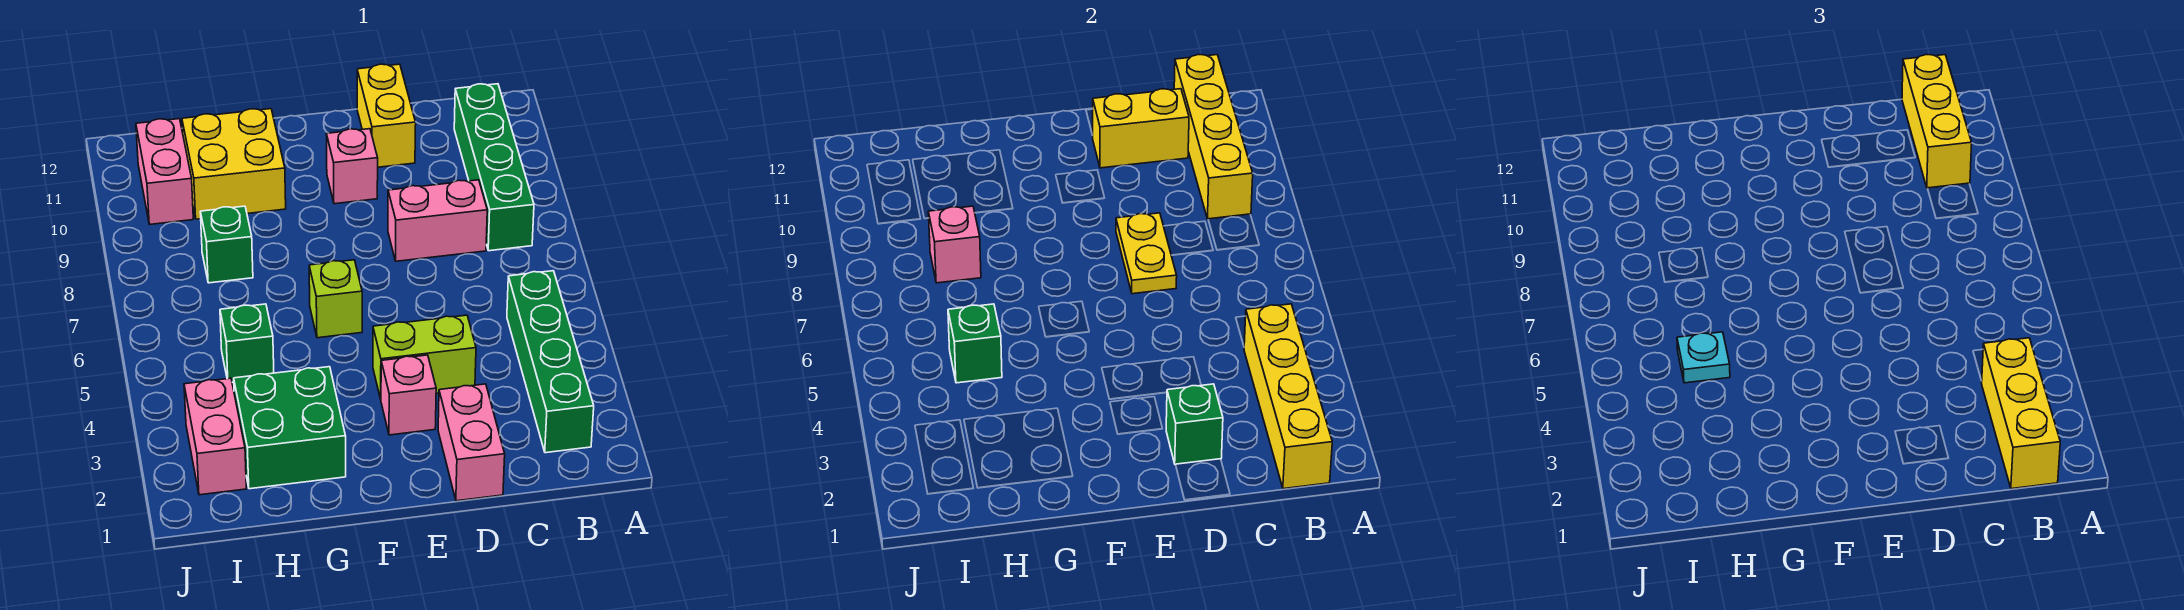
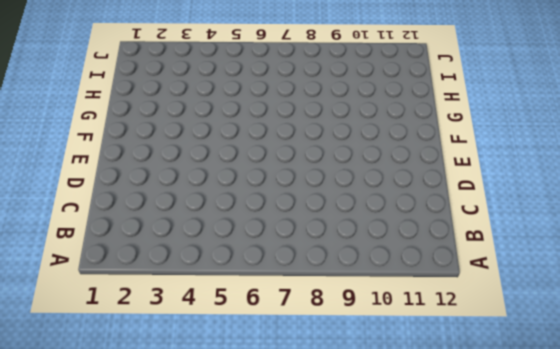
none -> green 1x4 brick [507,271,594,453]
none -> green 1x4 brick [454,84,534,251]
none -> pink 1x2 brick [388,180,487,261]

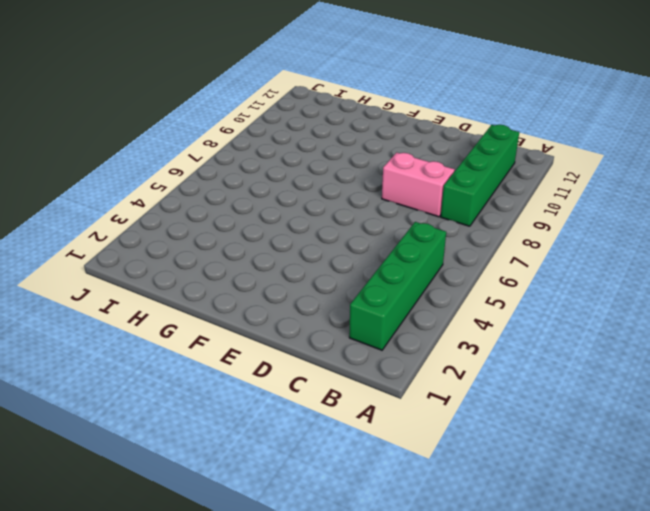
none -> pink 1x2 brick [438,384,505,501]
none -> lime 1x2 brick [373,315,476,399]
none -> yellow 1x2 brick [357,64,416,167]

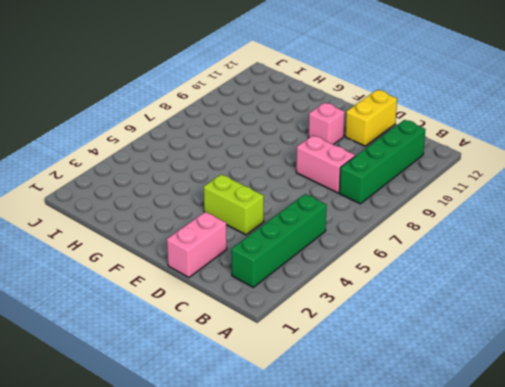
none -> pink 1x1 brick [381,355,436,435]
none -> lime 1x1 brick [309,260,362,338]
none -> green 2x2 brick [234,367,346,489]

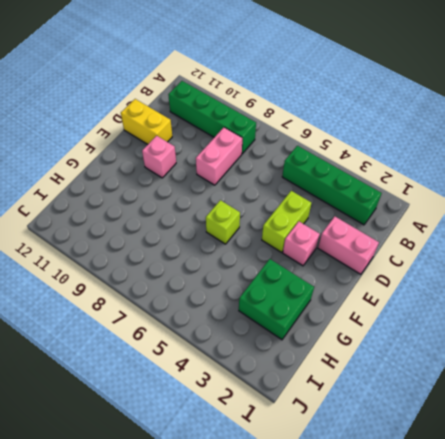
none -> yellow 2x2 brick [182,109,286,219]
none -> green 1x1 brick [220,304,274,382]
none -> green 1x1 brick [200,206,253,283]

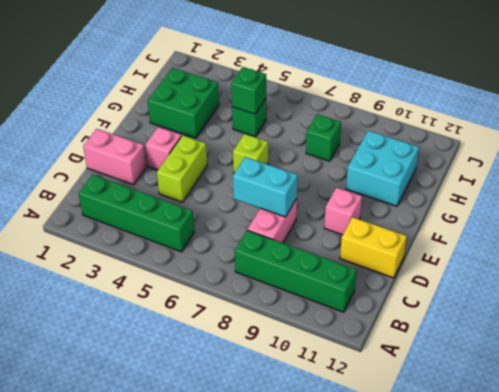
cyan 1x2 brick [233,157,298,217] -> yellow 1x2 plate [1116,213,1177,294]
cyan 2x2 brick [346,131,419,206] -> yellow 2x2 brick [182,109,286,219]
none -> pink 1x2 brick [184,378,246,495]
none -> pink 1x2 brick [136,119,193,224]
none -> yellow 1x4 brick [1244,304,1332,489]

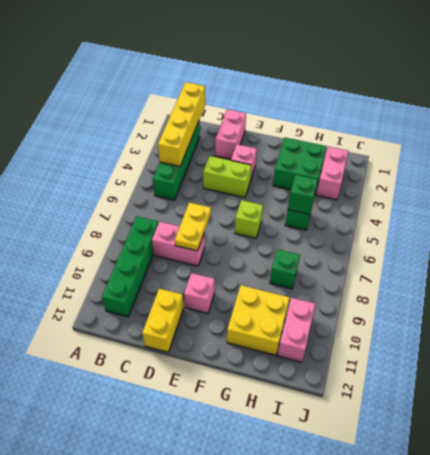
none -> yellow 1x4 brick [1174,55,1253,219]
none -> yellow 1x2 brick [1093,89,1189,168]
none -> green 1x1 brick [1166,384,1223,465]

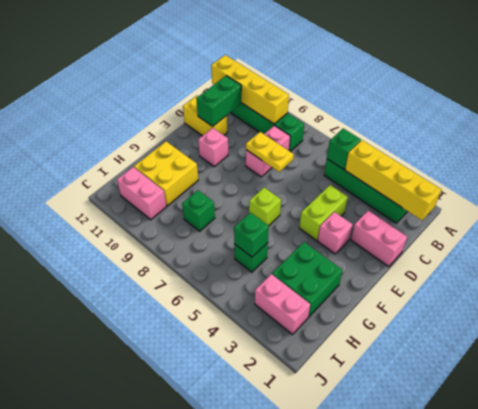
green 1x1 brick [327,128,361,169] -> green 1x1 brick moved to [1166,384,1223,465]
green 1x2 brick [196,76,241,126] -> yellow 1x2 brick [1093,89,1189,168]
none -> pink 1x1 brick [928,206,981,283]
none -> yellow 1x3 brick [1982,338,2060,489]
none -> yellow 1x3 brick [1902,55,1972,188]

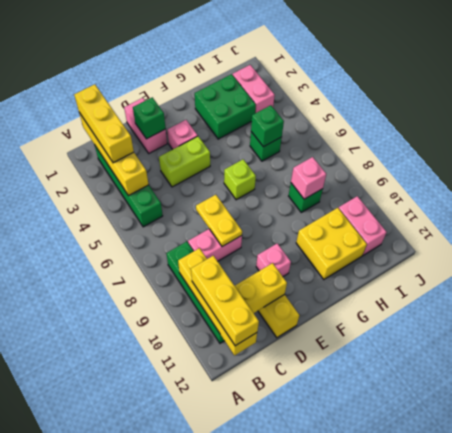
none -> cyan 1x1 plate [1677,332,1730,383]

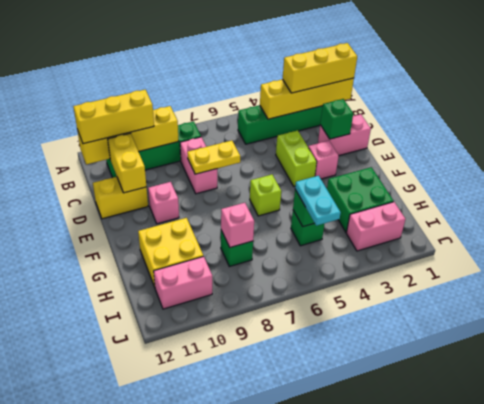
cyan 1x2 plate [295,176,341,226] -> cyan 1x1 plate [1677,332,1730,383]

